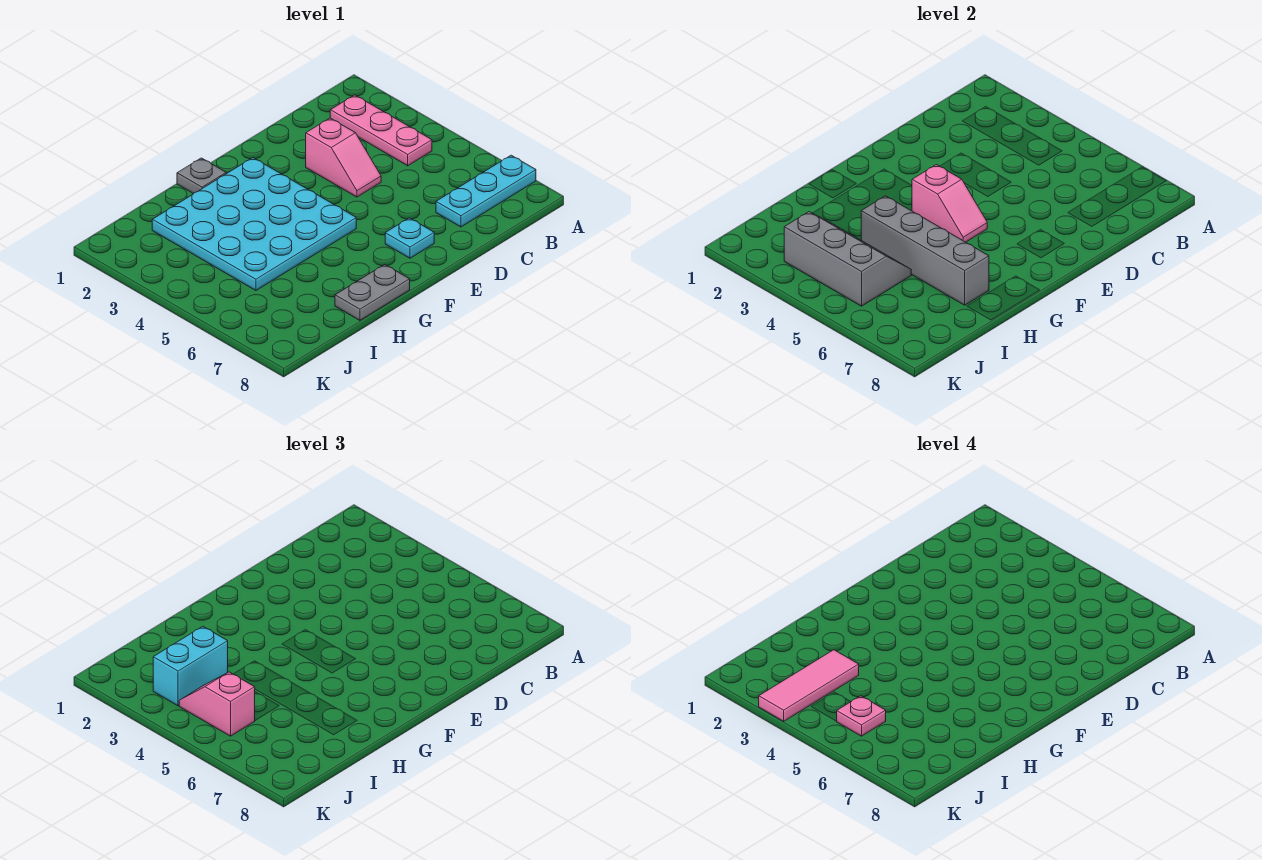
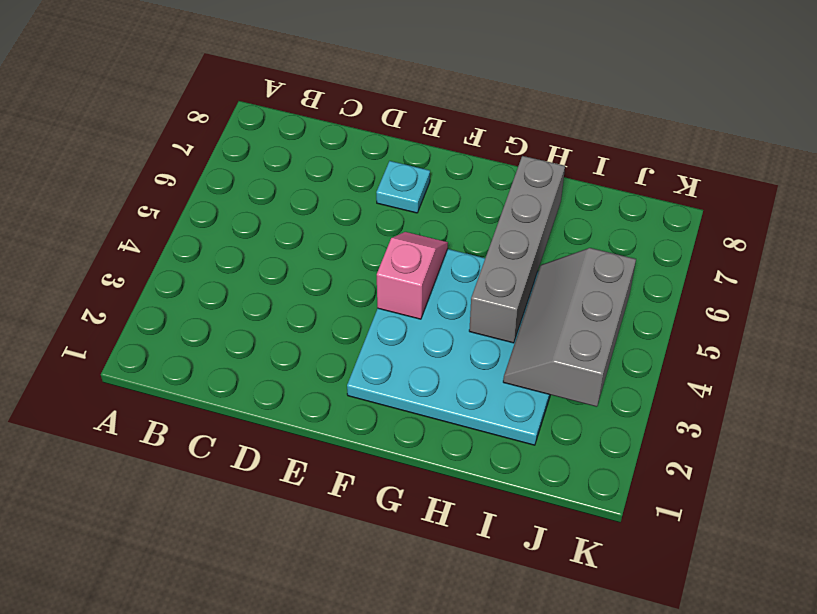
none -> cyan 1x3 plate [436,155,536,227]
none -> pink 1x3 plate [330,95,432,166]
none -> pink 1x2 slope [306,118,381,197]

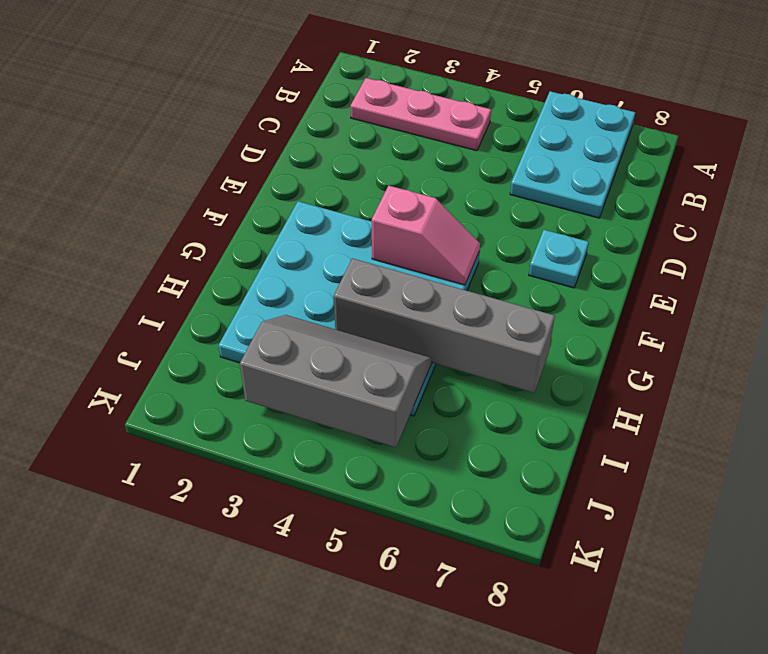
cyan 2x3 plate [510,91,635,218] -> cyan 1x3 plate [436,155,536,227]
none -> pink 1x2 slope [306,118,381,197]
none -> grey 1x1 plate [177,158,226,194]
none -> grey 1x2 plate [335,264,410,320]

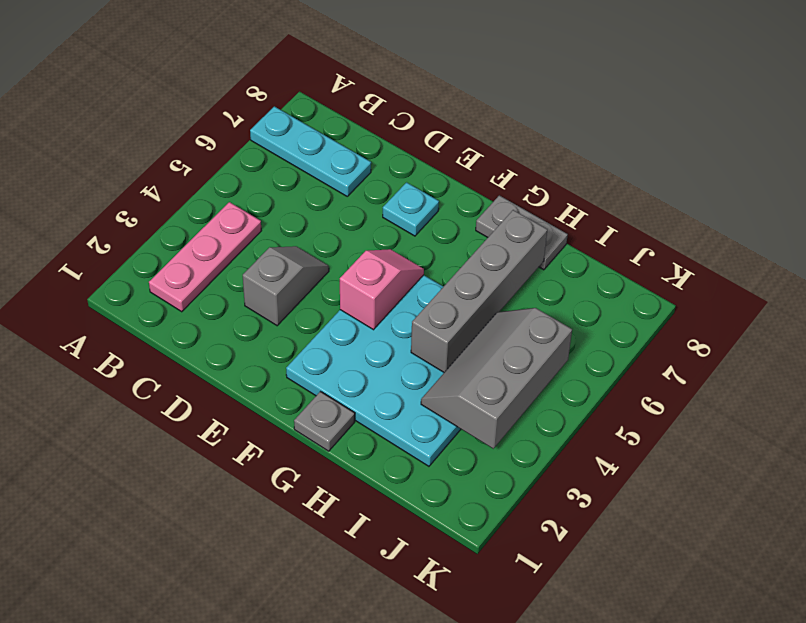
grey 1x2 slope [243,246,329,326] -> pink 1x2 slope [306,118,381,197]
none -> cyan 1x2 brick [153,626,228,706]
none -> pink 1x2 slope [179,672,255,736]
none -> pink 1x3 tile [759,650,859,721]

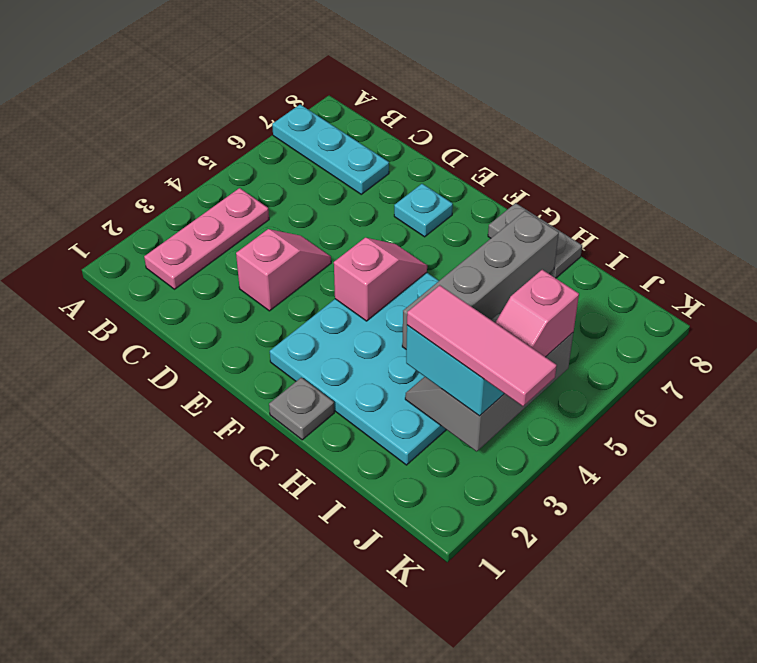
none -> pink 1x1 plate [837,696,886,736]

